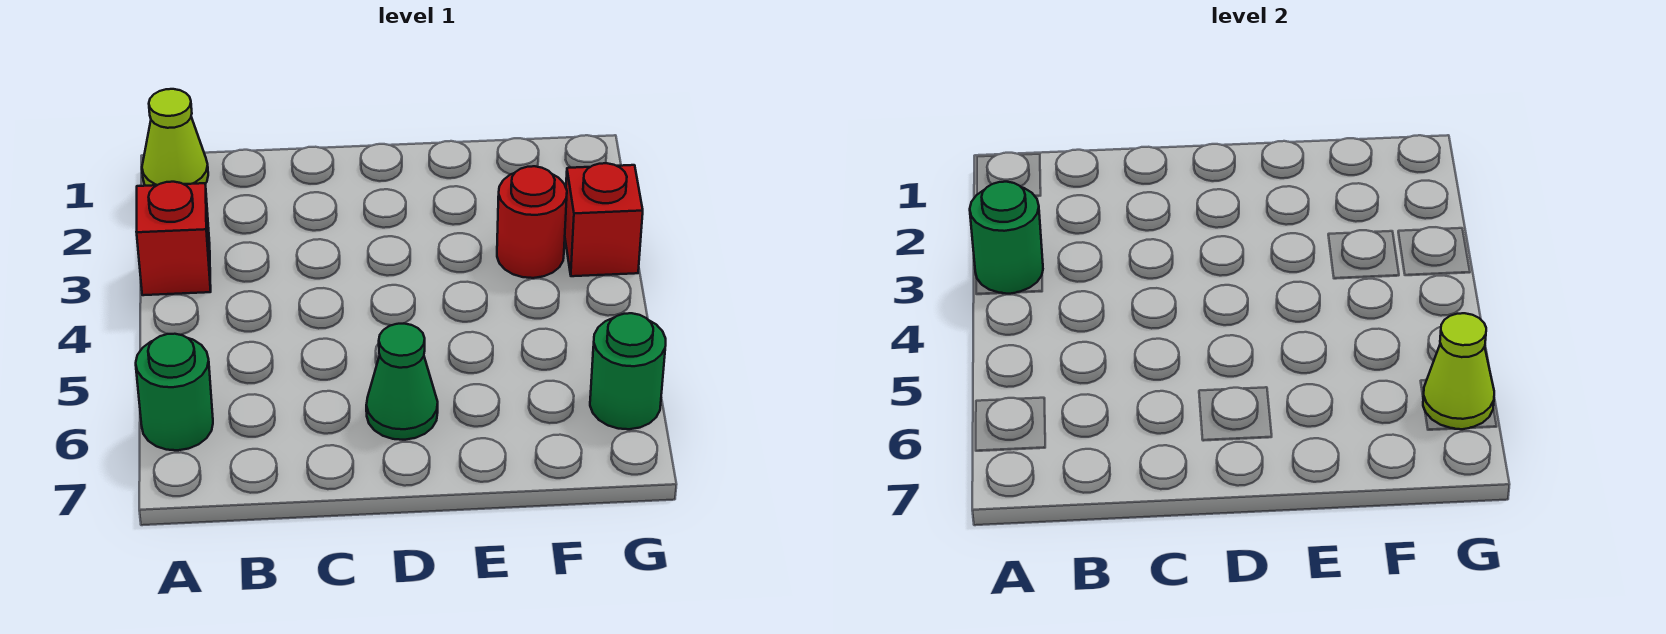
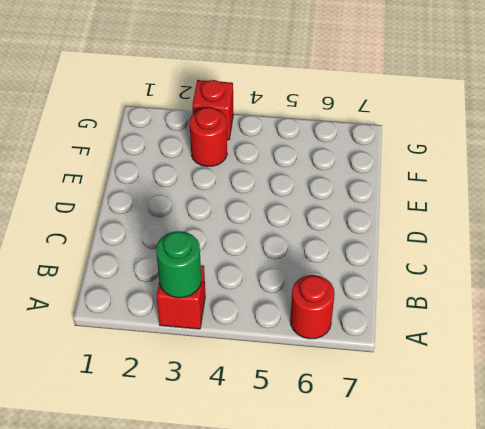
red 1x1 round brick [290,275,335,339] -> green 1x1 round brick [136,334,213,450]
none -> lime 1x1 cone [142,89,208,186]
none -> green 1x1 cone [366,324,438,440]

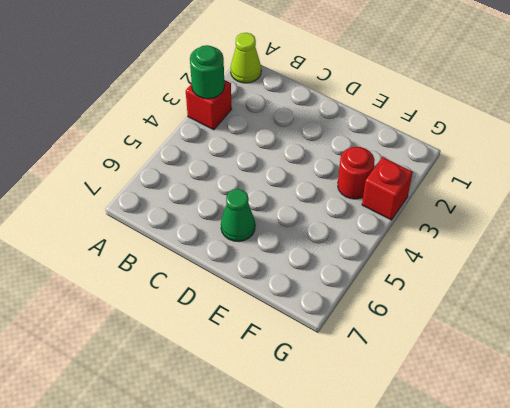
none -> green 1x1 round brick [136,334,213,450]
none -> green 1x1 round brick [590,313,666,429]

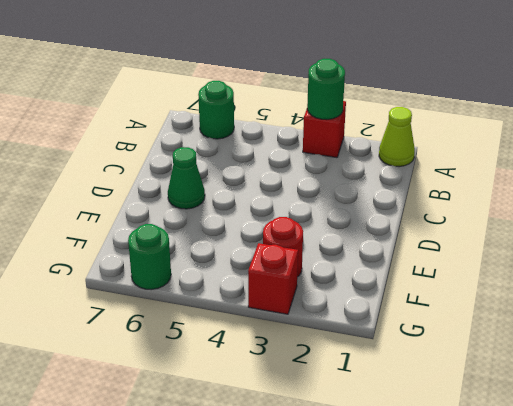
none -> lime 1x1 cone [1423,313,1494,429]

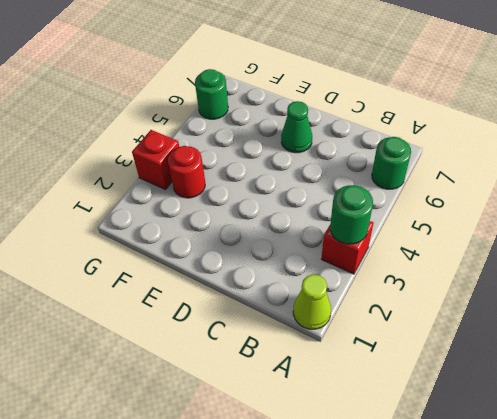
none -> lime 1x1 cone [1423,313,1494,429]

